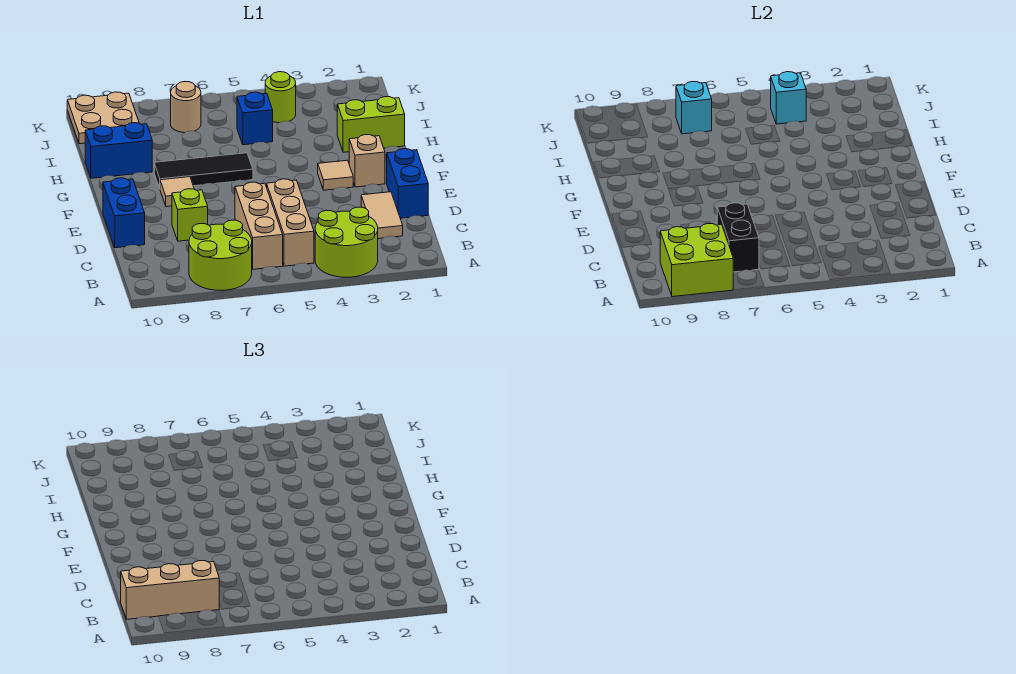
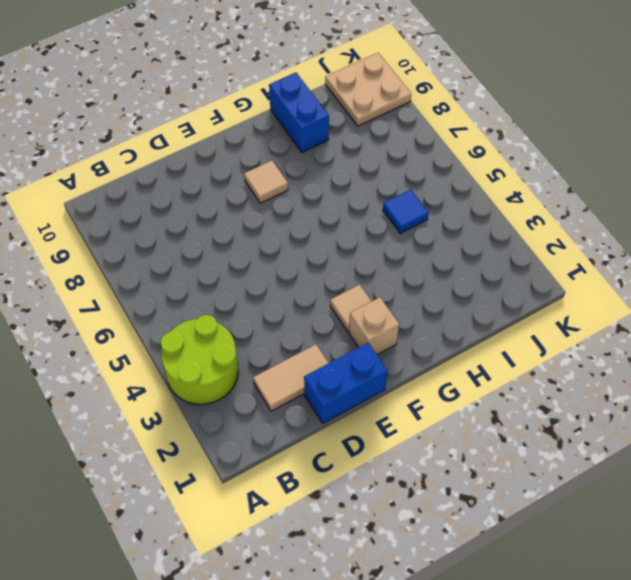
blue 1x1 tile [383,190,429,233] -> blue 1x1 brick [237,92,273,145]
none -> lime 2x2 round brick [189,220,252,290]
none -> tan 1x3 brick [267,179,314,266]
none -> tan 1x3 brick [235,182,283,269]

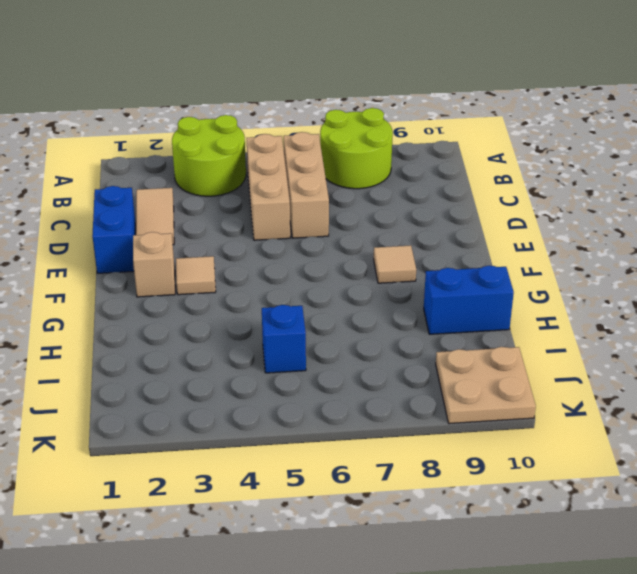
none -> lime 1x1 brick [172,189,208,241]
none -> blue 1x2 brick [103,178,145,248]
none -> black 1x3 tile [154,153,253,188]

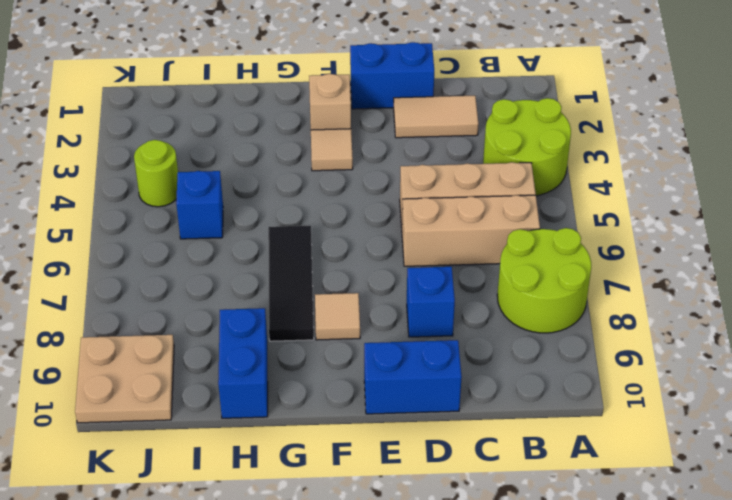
blue 1x1 brick [407,267,455,337] -> lime 1x1 brick [172,189,208,241]
none -> lime 1x2 brick [337,97,405,152]
none -> tan 1x1 round brick [170,82,201,133]
none -> lime 2x2 brick [660,224,733,297]

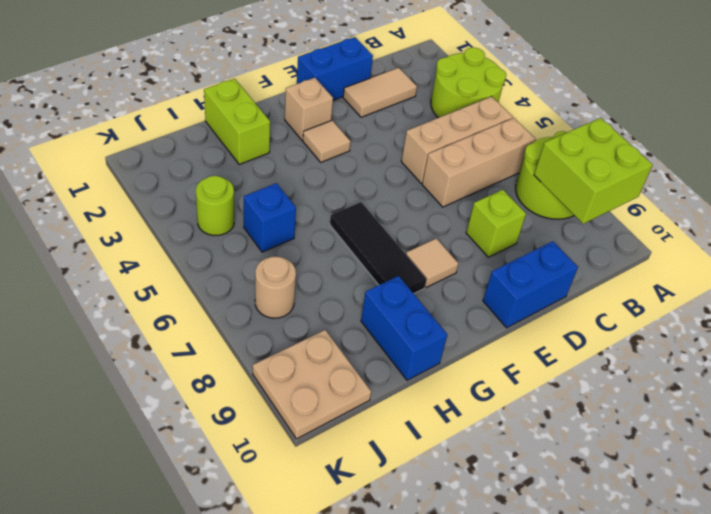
none -> black 1x2 brick [717,203,759,272]
none -> cyan 1x1 brick [771,72,806,124]
none -> cyan 1x1 brick [676,82,712,134]

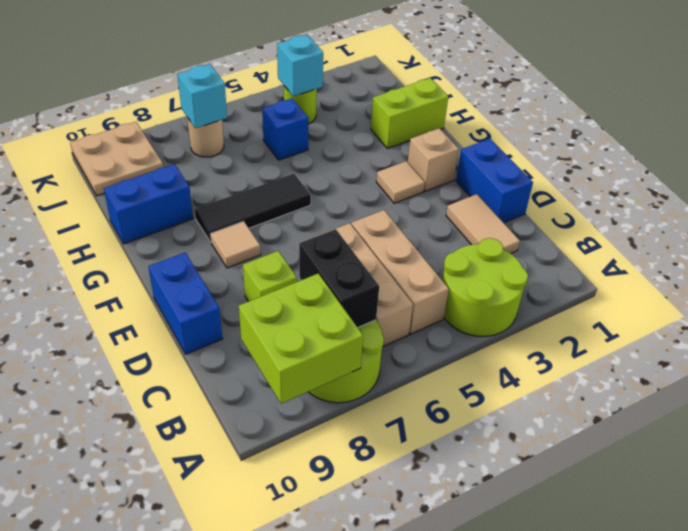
none -> tan 1x3 brick [121,561,219,619]

